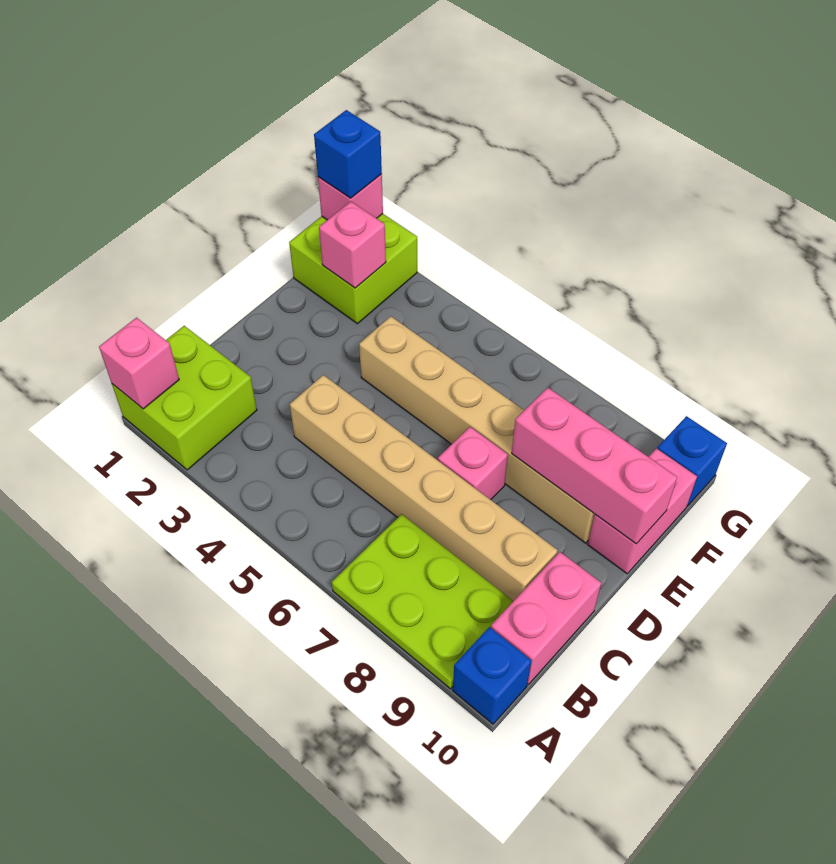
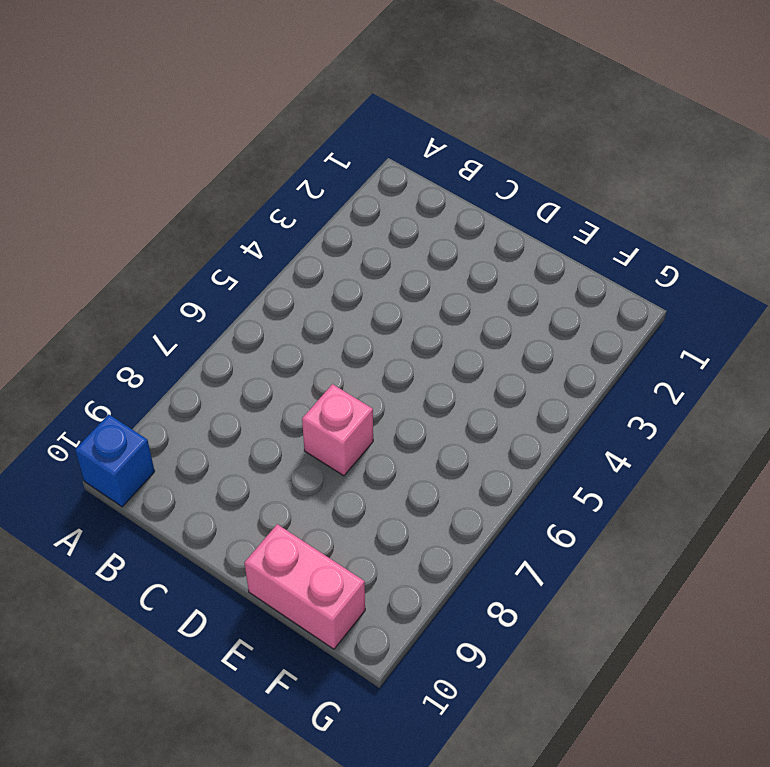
none -> lime 2x2 brick [112,326,257,470]
none -> lime 2x3 plate [332,514,513,689]
none -> pink 1x2 brick [491,552,601,685]

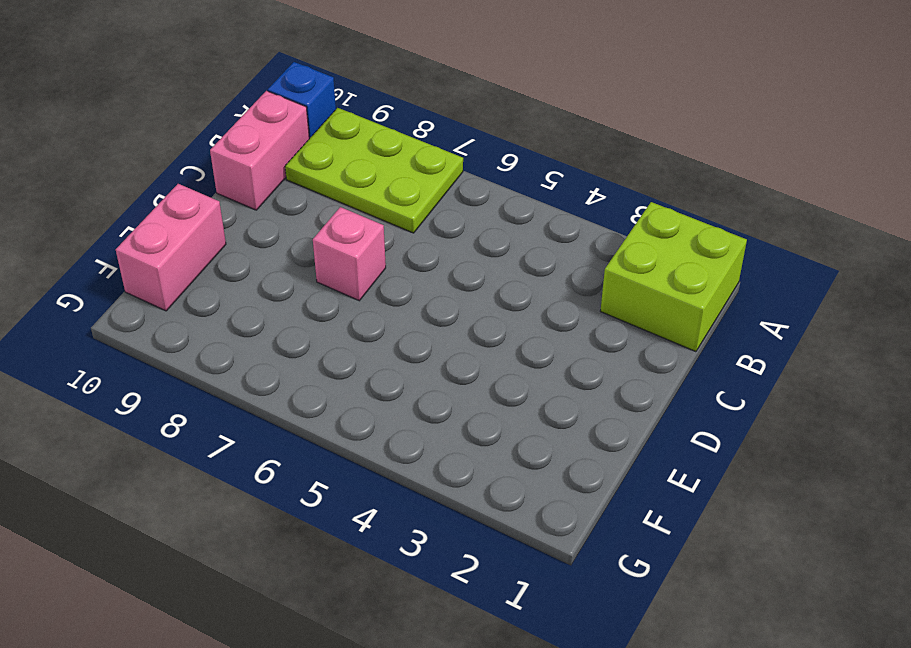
none -> tan 1x6 brick [290,375,558,601]
none -> tan 1x6 brick [359,316,595,543]
none -> lime 2x2 brick [289,214,417,324]

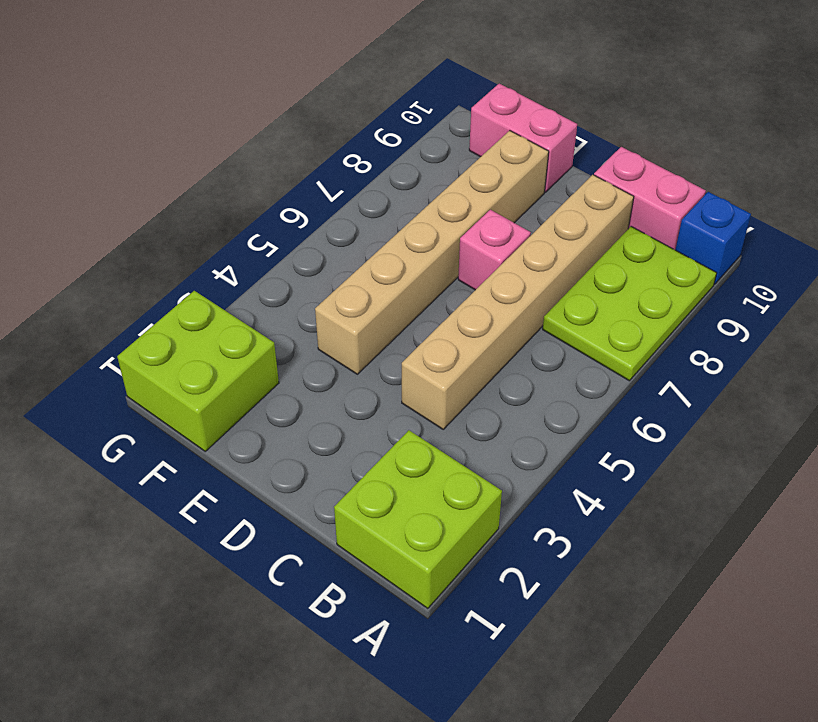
none -> blue 1x1 brick [657,416,727,506]
none -> pink 1x1 brick [99,318,179,409]
none -> pink 1x3 brick [512,388,677,544]

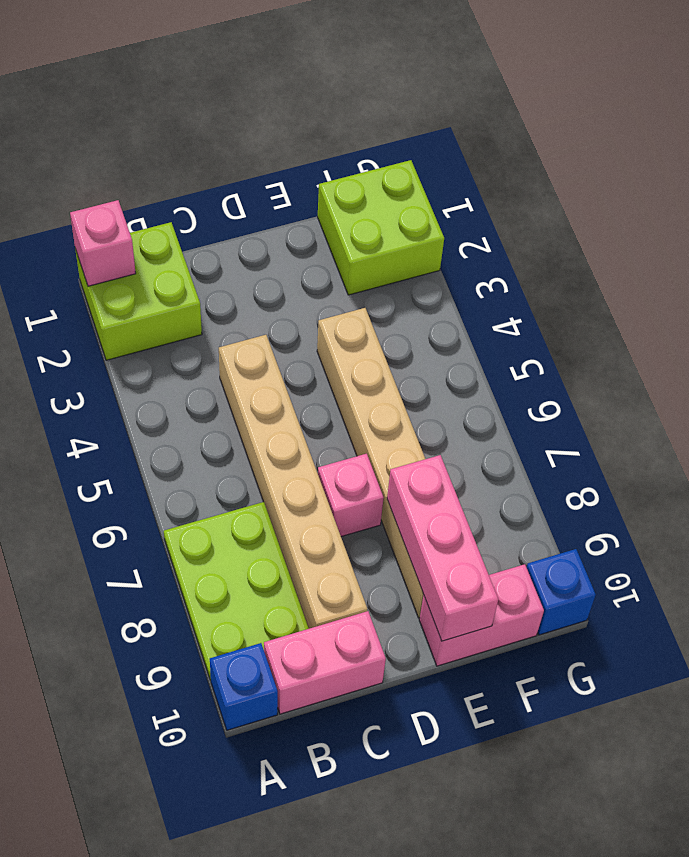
none -> pink 1x1 brick [319,202,386,288]
none -> pink 1x1 brick [318,174,383,220]
none -> blue 1x1 brick [314,110,382,198]

